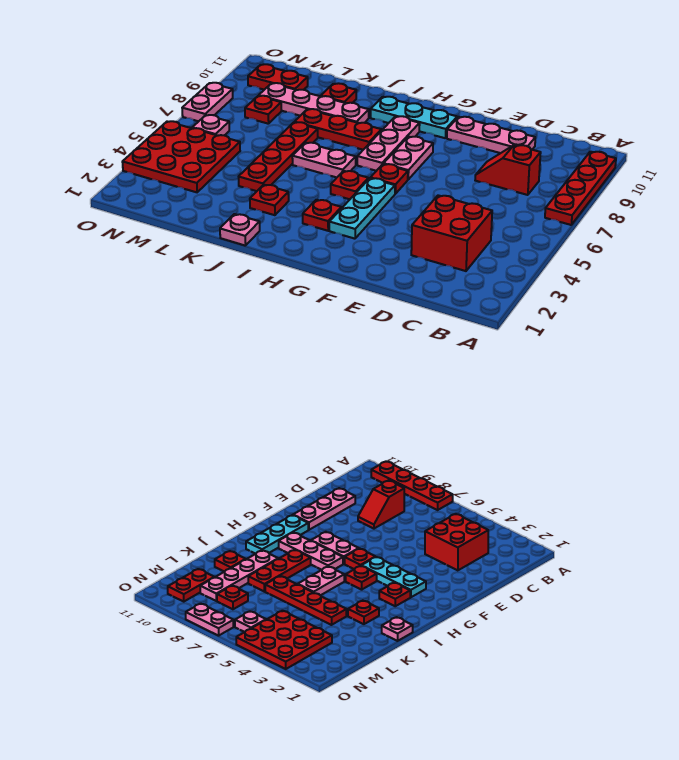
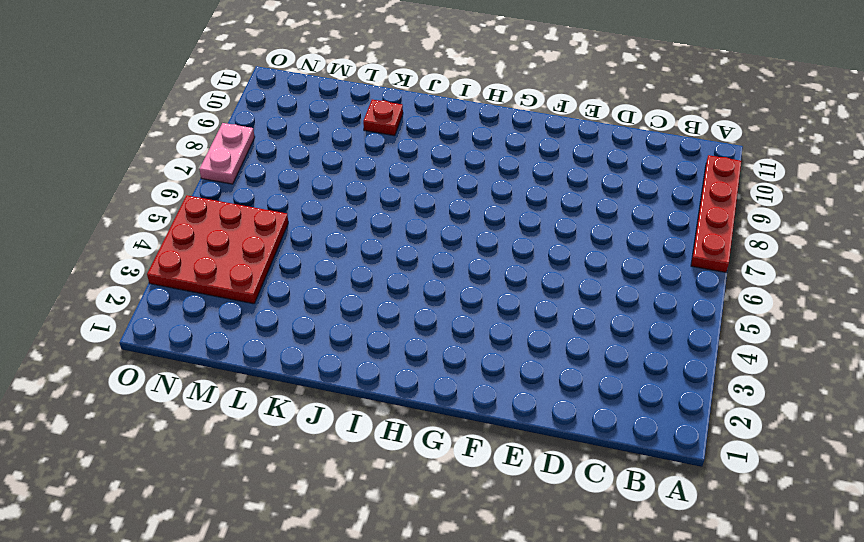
none -> red 2x2 brick [411,195,492,271]
none -> red 1x2 slope [475,145,541,195]
none -> pink 1x3 plate [447,117,535,153]

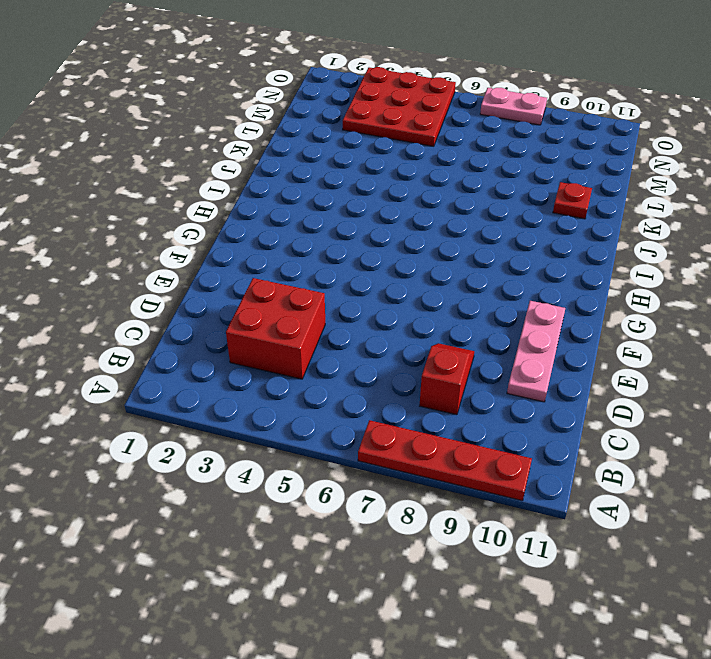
none -> cyan 1x3 plate [329,178,395,239]
none -> red 1x1 plate [371,164,408,194]
none -> pink 1x2 plate [384,137,433,179]

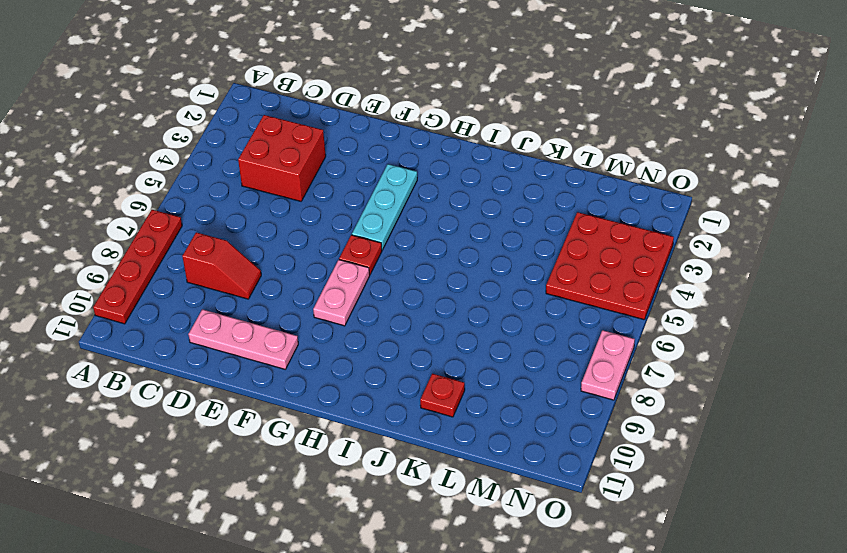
none -> cyan 1x3 plate [371,97,457,138]
none -> red 1x1 plate [303,200,341,231]
none -> red 1x1 plate [331,171,368,199]

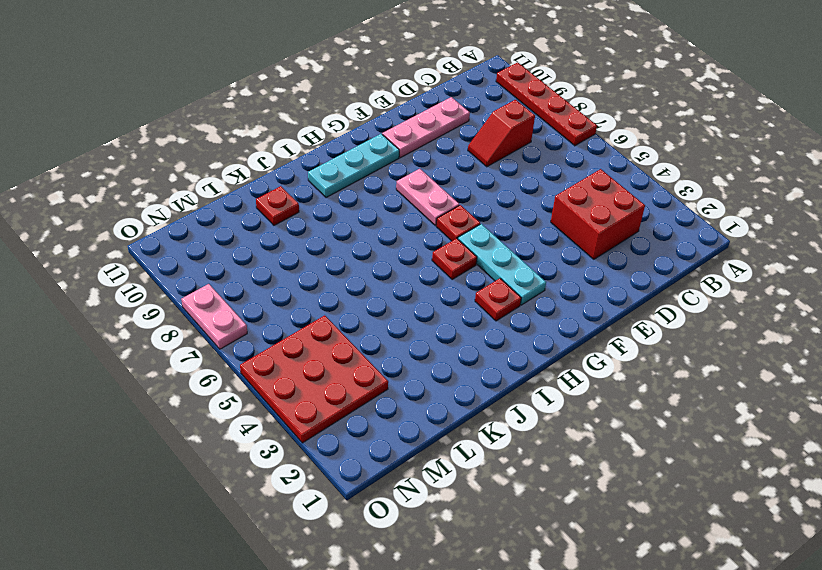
none -> pink 1x3 plate [357,116,420,171]
none -> pink 1x2 plate [292,143,356,177]
none -> red 1x3 plate [295,109,381,150]

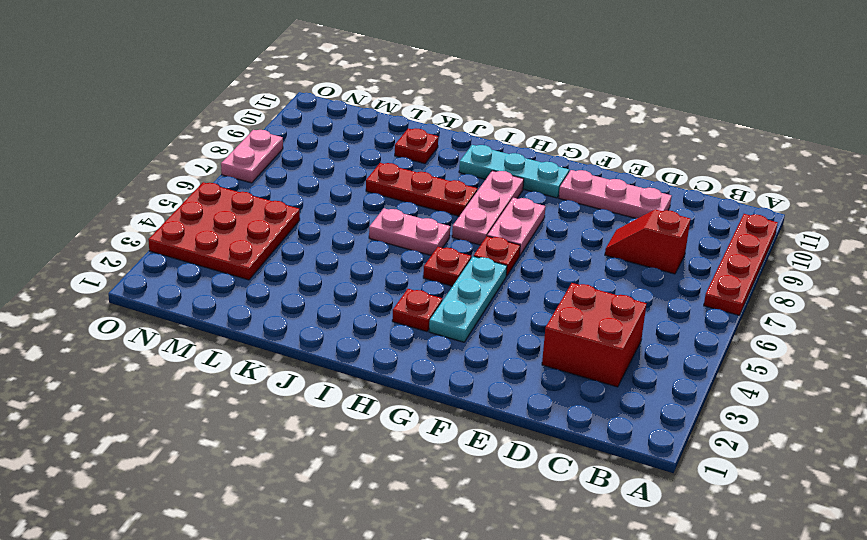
none -> pink 1x1 plate [220,214,260,246]
none -> red 1x1 plate [250,185,289,215]
none -> pink 1x4 plate [259,83,369,123]

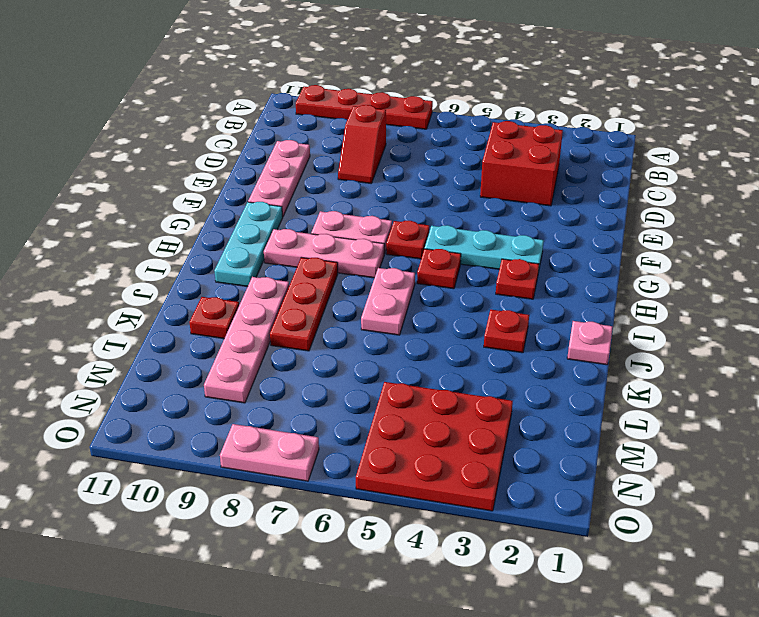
none -> red 1x4 plate [239,122,318,191]
none -> red 1x1 plate [245,96,281,124]
none -> red 1x2 plate [248,64,308,90]

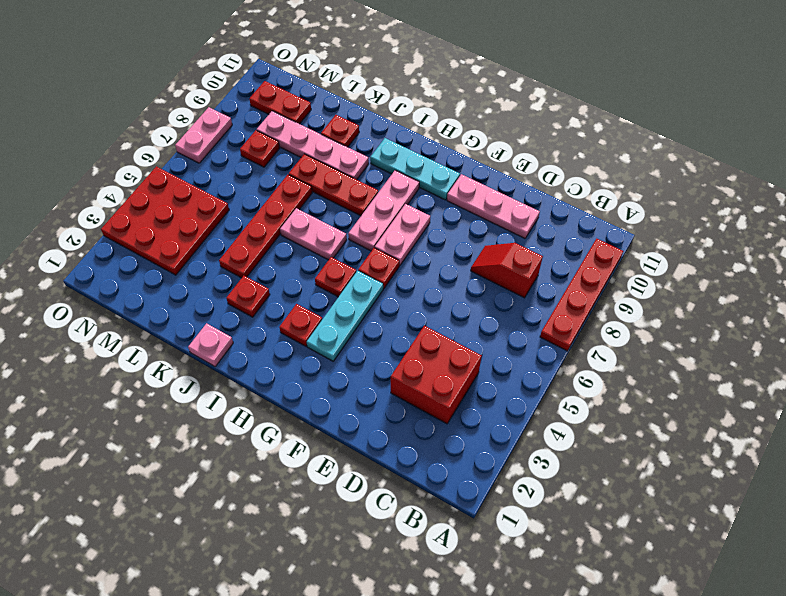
none -> pink 1x1 plate [192,115,229,136]

